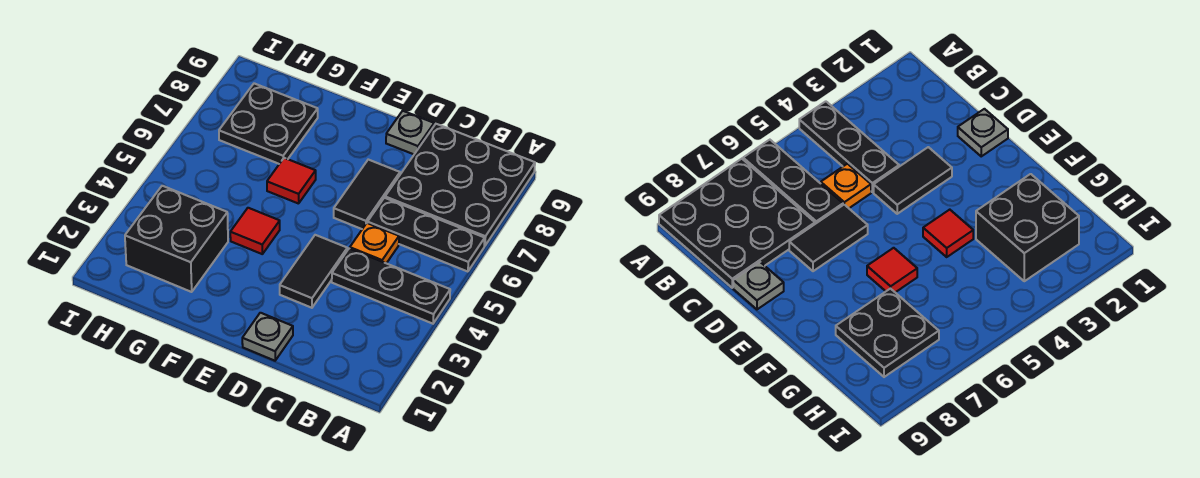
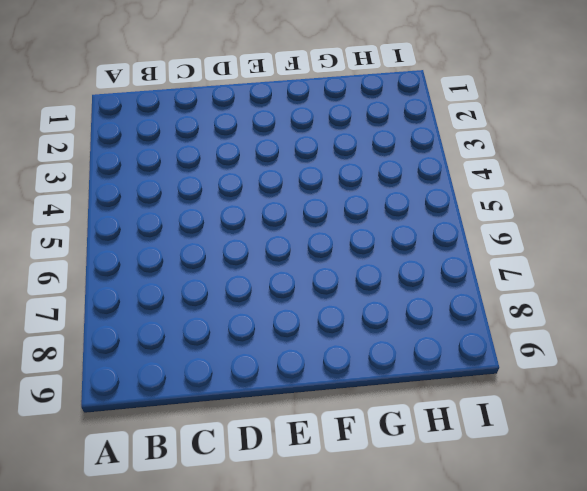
none -> black 1x3 plate [332,248,450,324]
none -> black 1x3 plate [368,198,485,272]
none -> black 3x3 plate [385,124,535,246]

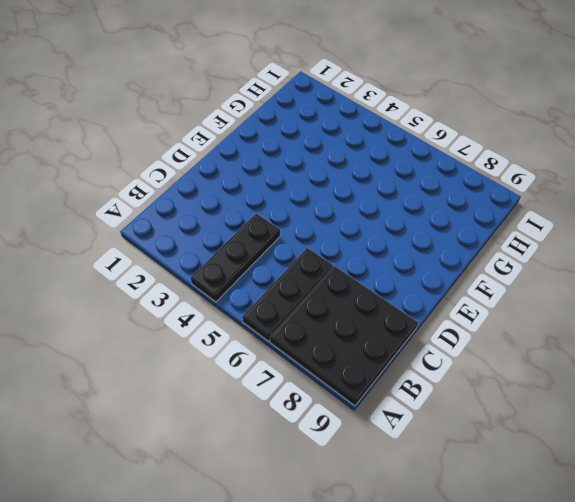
none -> orange 1x1 plate [350,223,399,263]
none -> grey 1x1 plate [242,313,293,361]
none -> black 1x2 tile [280,235,347,308]

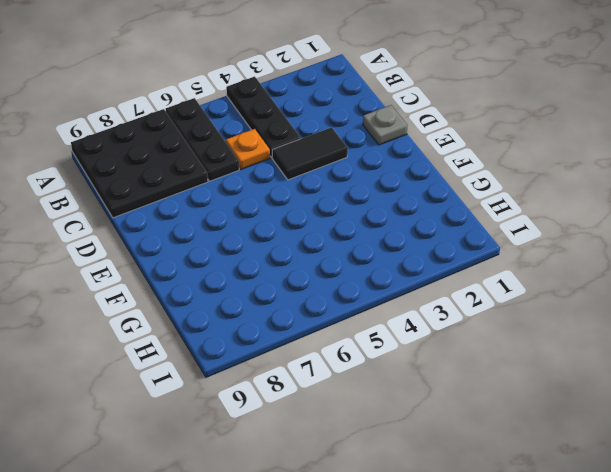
none -> black 1x2 tile [334,160,400,229]
none -> grey 1x1 plate [386,111,434,154]
none -> red 1x1 tile [230,208,280,254]

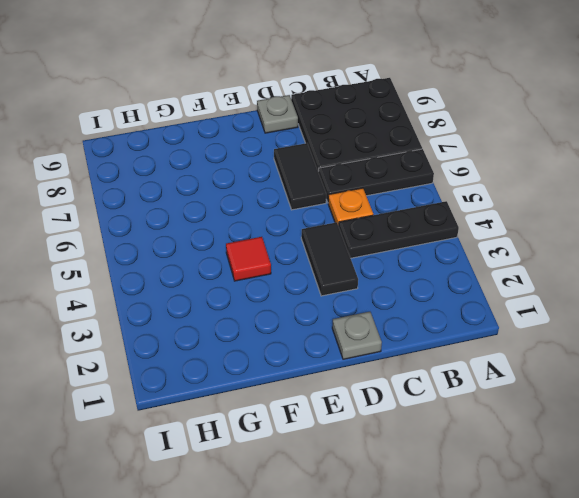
none -> red 1x1 tile [267,158,316,204]
none -> black 2x2 brick [125,186,228,292]
none -> black 2x2 plate [219,83,318,164]

